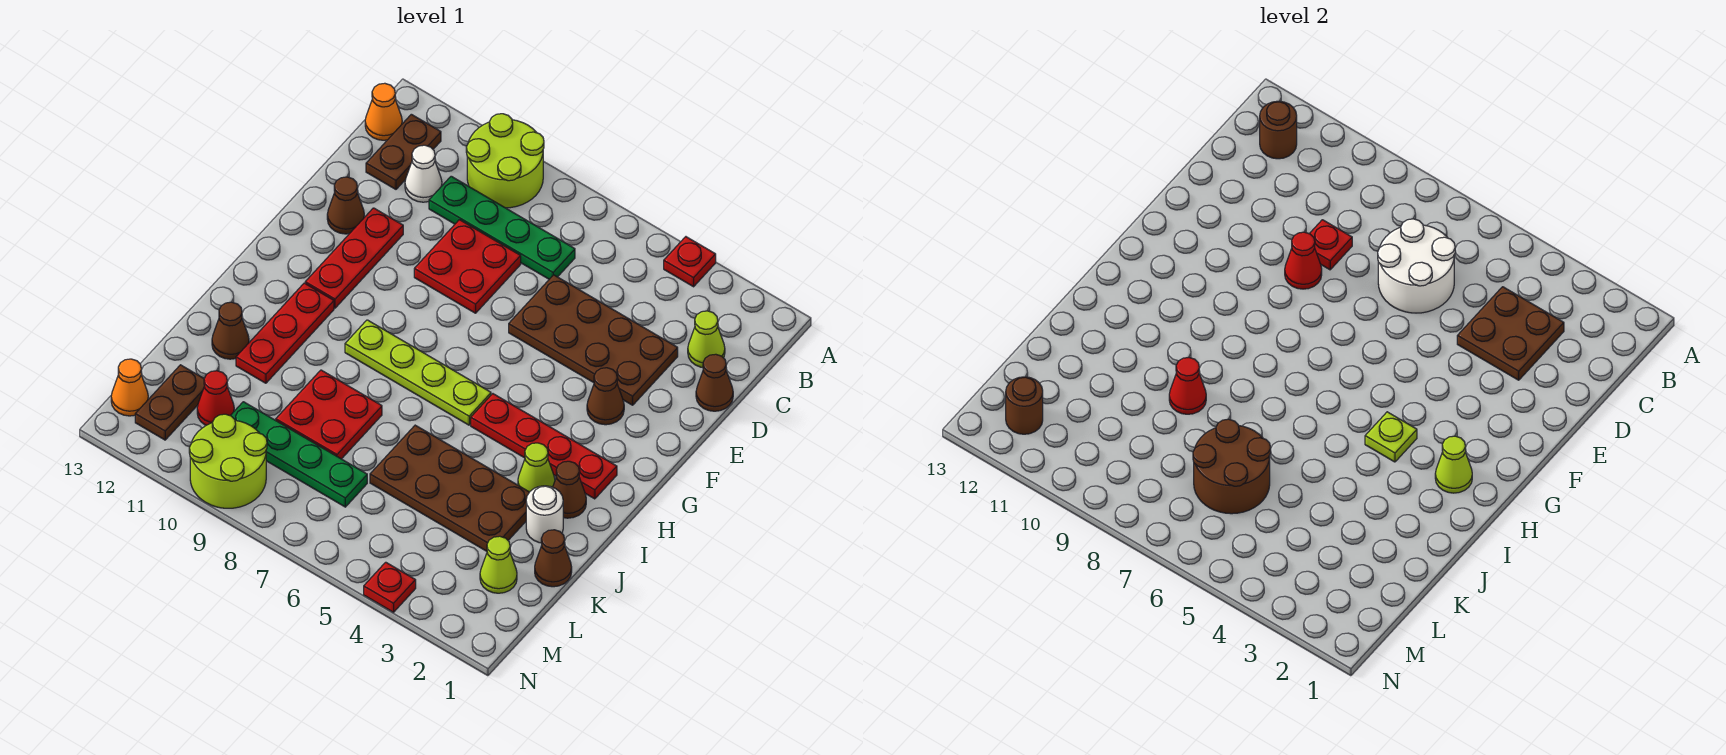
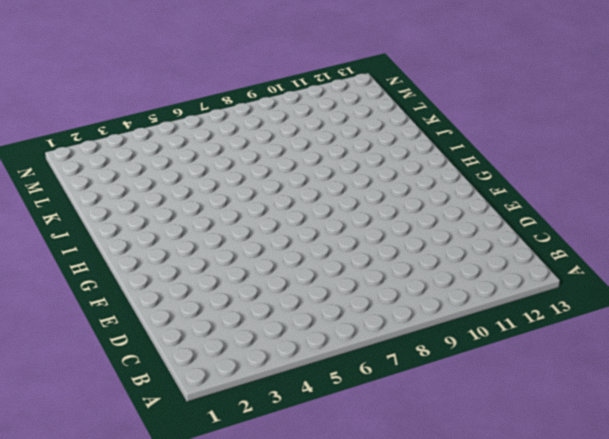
none -> red 1x1 plate [664,237,716,287]
none -> lime 2x2 round brick [466,114,544,208]
none -> brown 1x2 plate [366,114,441,189]
none -> orange 1x1 cone [365,83,402,140]

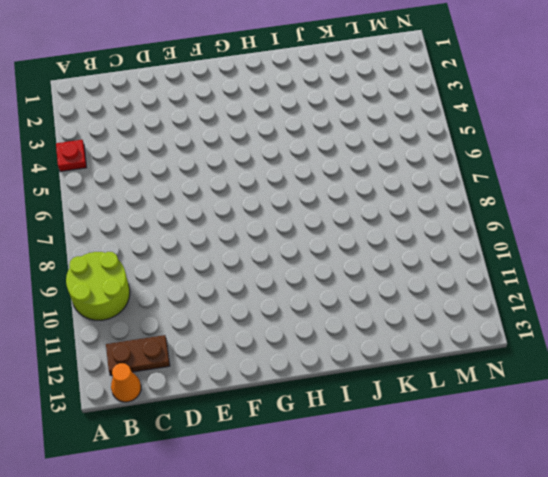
none -> lime 1x1 cone [688,311,725,367]
none -> green 1x4 plate [429,176,575,279]
none -> white 1x1 cone [405,145,442,202]
none -> brown 1x1 cone [696,354,733,411]

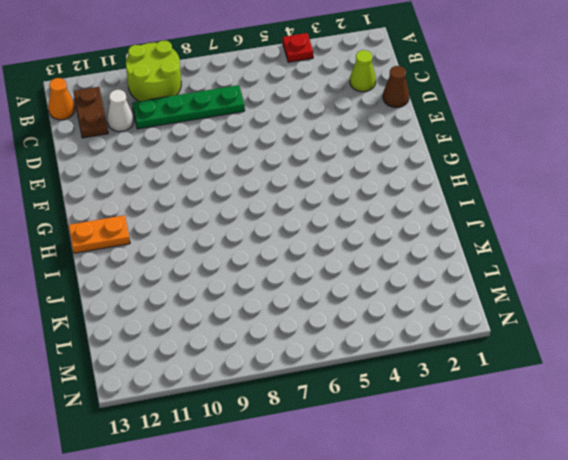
orange 1x2 plate [69,215,130,253] -> none
none -> brown 2x4 plate [509,275,678,405]
none -> red 2x2 plate [414,220,521,313]
none -> red 1x3 plate [305,208,403,308]
none -> brown 1x1 cone [327,177,364,234]

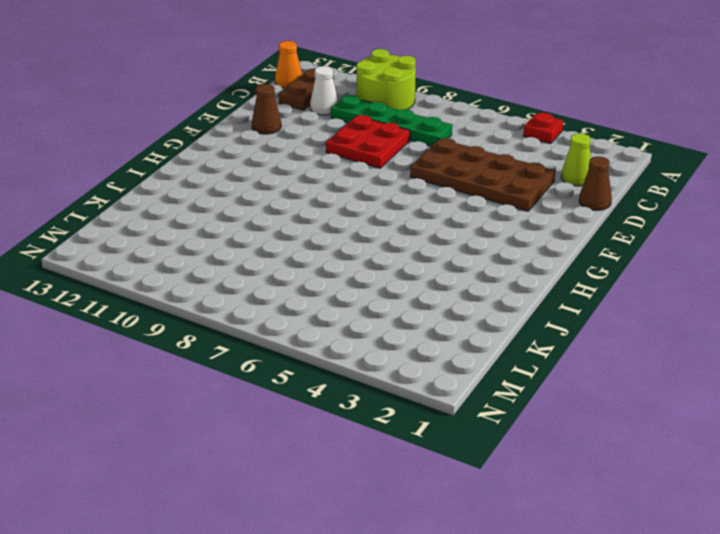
none -> red 1x3 plate [305,208,403,308]
none -> brown 1x1 cone [587,368,624,425]
none -> red 1x4 plate [471,394,617,499]
none -> lime 1x4 plate [345,320,491,425]

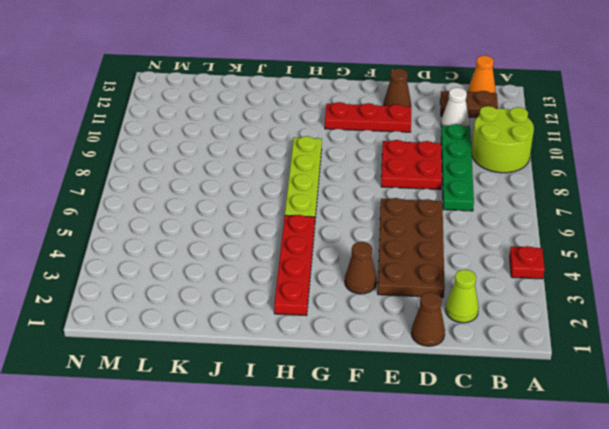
none -> red 1x3 plate [236,283,334,383]
none -> brown 1x1 cone [553,461,586,518]
none -> lime 1x1 cone [518,443,555,492]
none -> white 1x1 round brick [526,486,563,543]

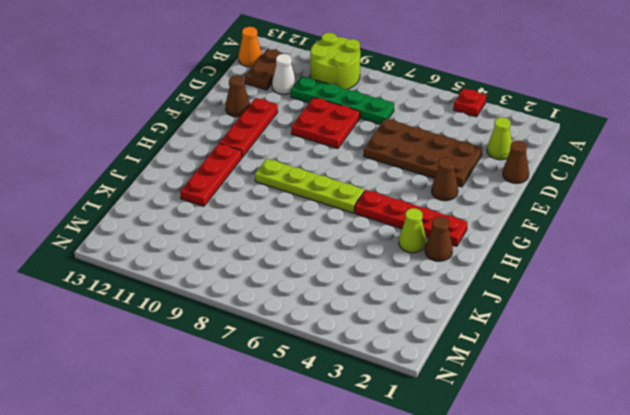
none -> white 1x1 round brick [526,486,563,543]
none -> brown 2x4 plate [370,425,529,551]
none -> red 2x2 plate [276,370,382,459]
none -> brown 1x1 cone [212,302,249,359]

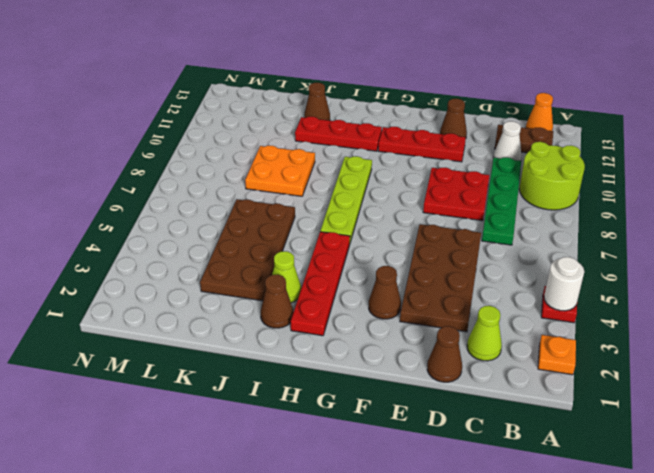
orange 1x1 plate [538,335,576,375] -> none
white 1x1 round brick [544,257,584,311] -> white 1x1 round brick moved to [526,486,563,543]
orange 2x2 plate [245,146,315,196] -> red 2x2 plate [276,370,382,459]
none -> brown 1x1 cone [535,530,572,587]
none -> lime 1x1 cone [480,536,517,593]
none -> green 1x4 plate [230,402,367,507]
none -> red 1x1 cone [197,371,234,425]

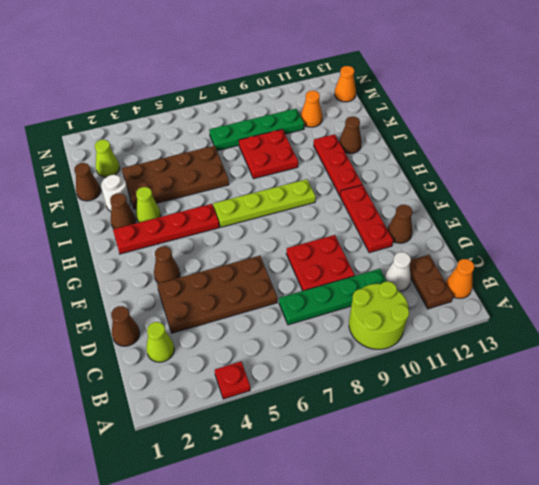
orange 1x1 cone [301,91,322,127] -> red 1x1 cone [197,371,234,425]
none -> brown 1x2 plate [135,365,204,440]
none -> lime 2x2 round brick [189,414,267,508]
none -> red 1x1 plate [364,562,416,612]
none -> brown 1x1 round brick [1260,101,1297,159]

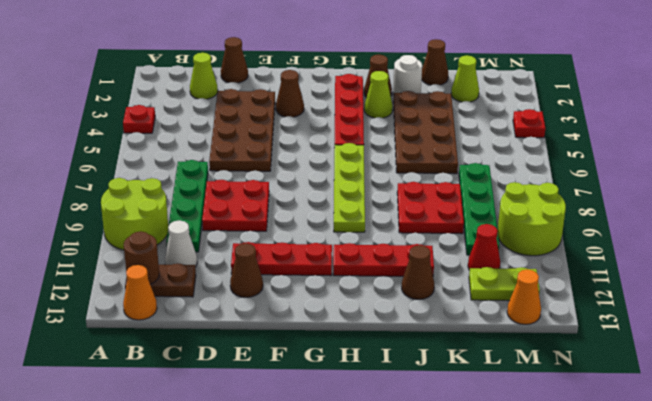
lime 1x2 plate [469,267,540,301] -> brown 1x2 plate [135,365,204,440]
none -> brown 2x2 plate [1457,287,1564,380]
none -> white 2x2 round brick [1378,219,1455,313]
none -> red 1x1 plate [1309,220,1352,270]
none -> red 1x1 cone [1285,232,1322,289]

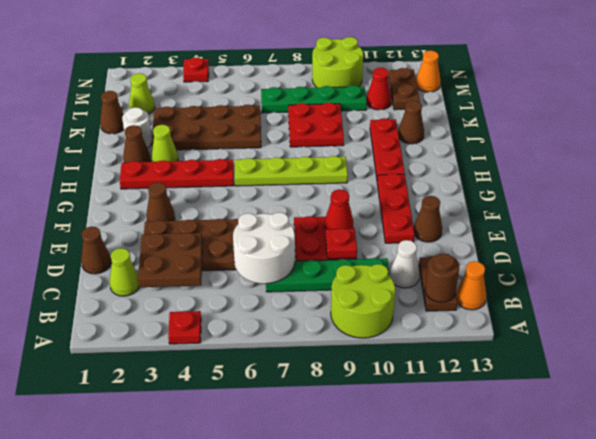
none -> lime 1x1 cone [1435,436,1472,493]
none -> lime 1x1 plate [1365,412,1417,462]
none -> red 1x1 cone [1169,357,1206,414]
none -> brown 2x2 round brick [1193,419,1271,514]

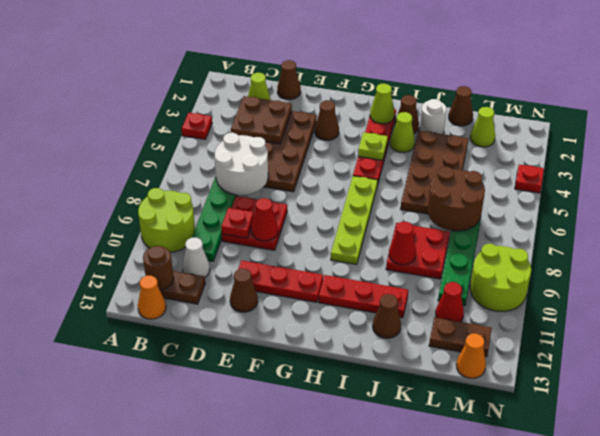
none -> brown 1x1 round brick [1006,377,1043,434]

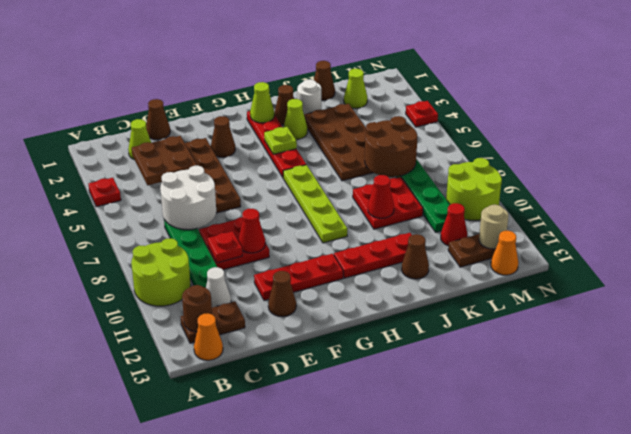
tan 1x1 round brick [479,205,508,249] -> brown 1x1 round brick [1006,377,1043,434]

